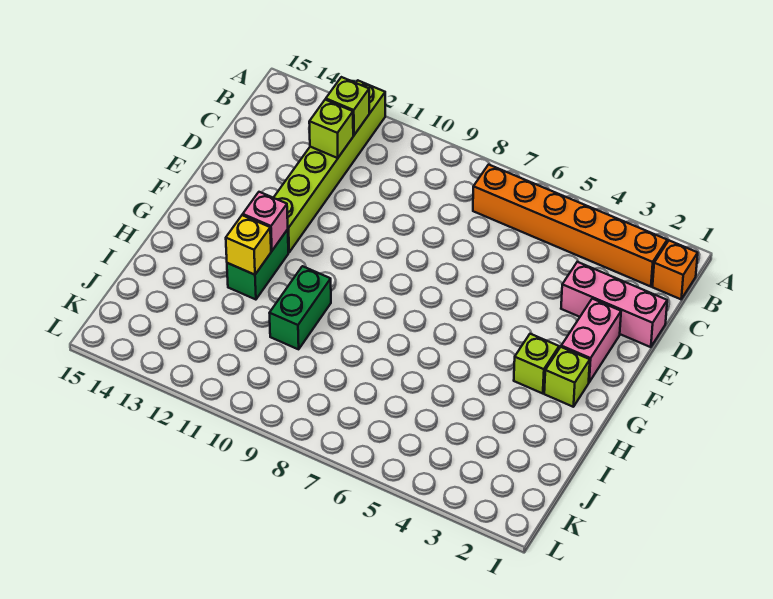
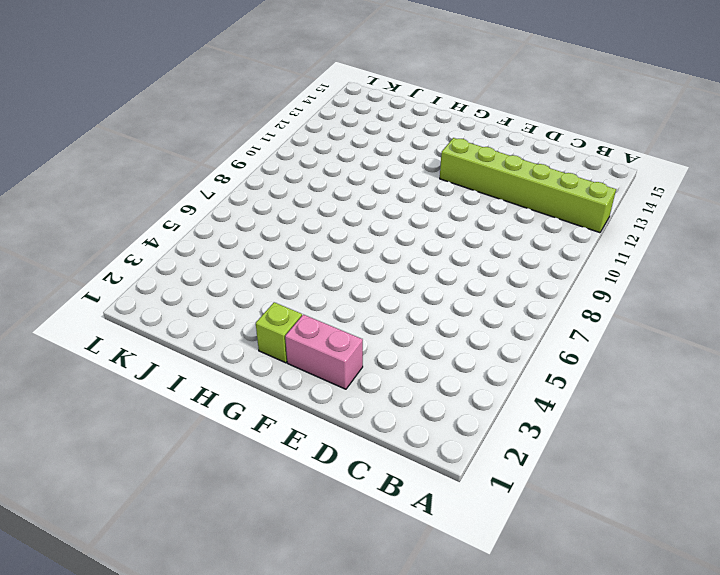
none -> orange 1x1 brick [652,241,698,299]
none -> orange 1x6 brick [473,165,667,287]
none -> pink 1x3 brick [561,262,667,347]

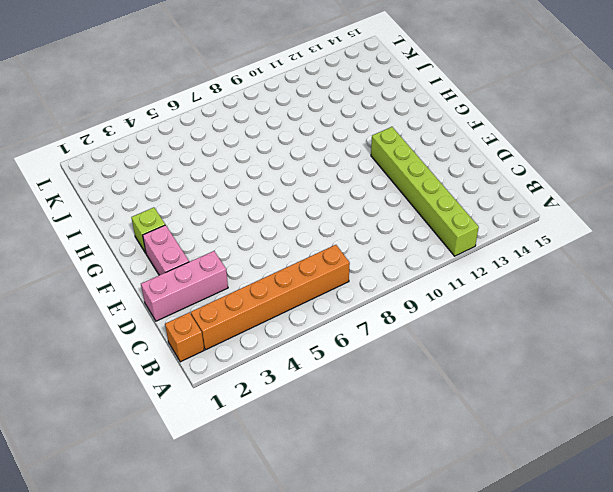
none -> lime 1x1 brick [514,334,559,394]
none -> green 1x2 brick [227,230,288,300]
none -> green 1x2 brick [270,266,331,349]

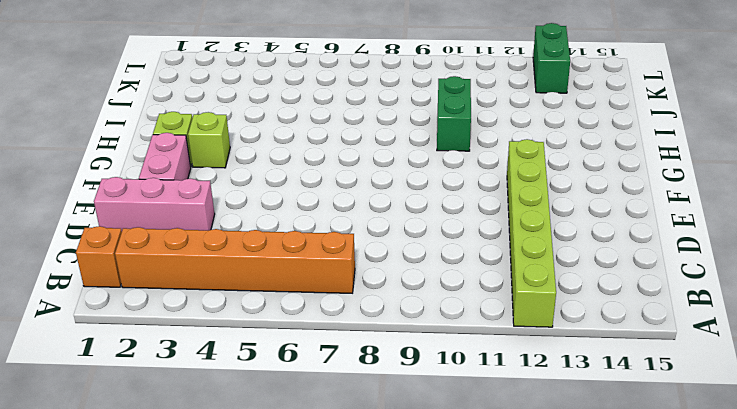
green 1x2 brick [533,23,570,93] -> green 1x2 brick moved to [227,230,288,300]
none -> lime 1x1 brick [326,77,369,135]
none -> lime 1x1 brick [309,100,353,158]
none -> pink 1x1 brick [243,192,288,251]

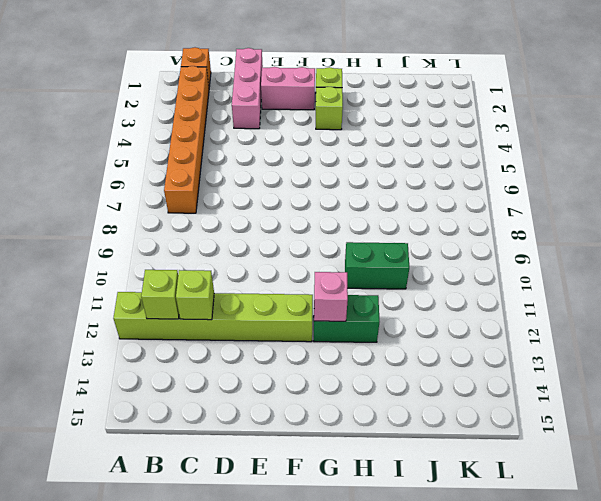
none -> yellow 1x1 brick [226,215,271,275]

